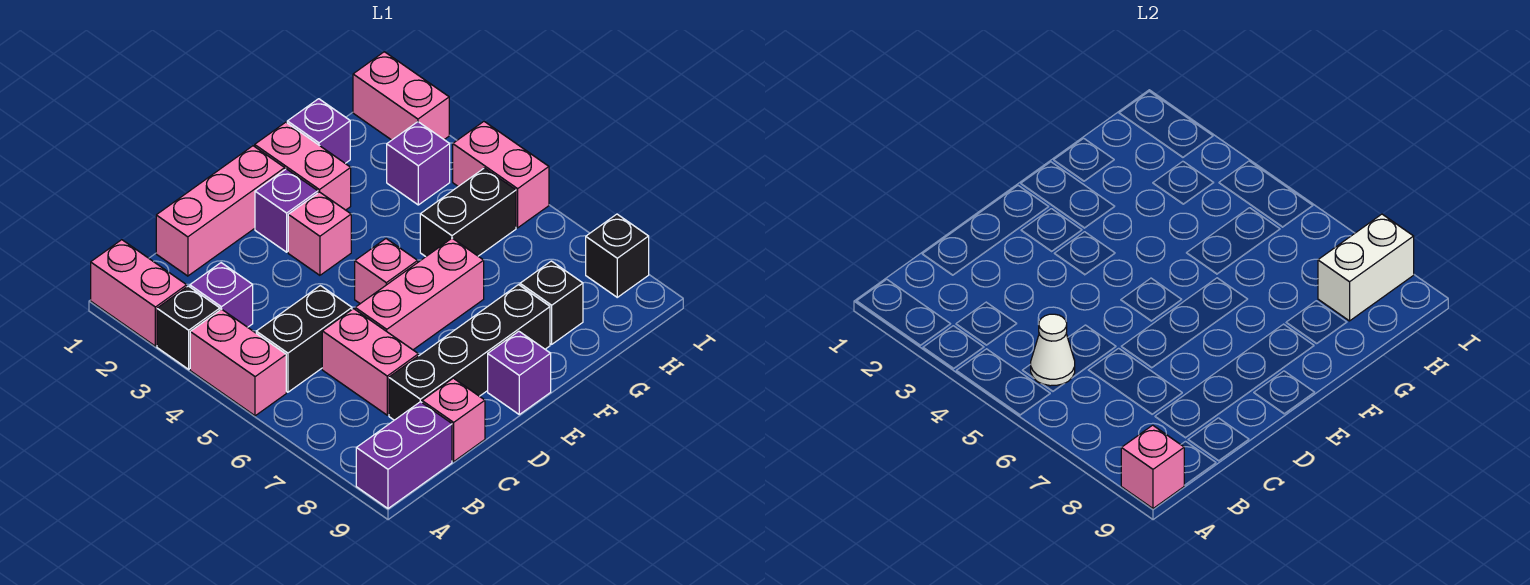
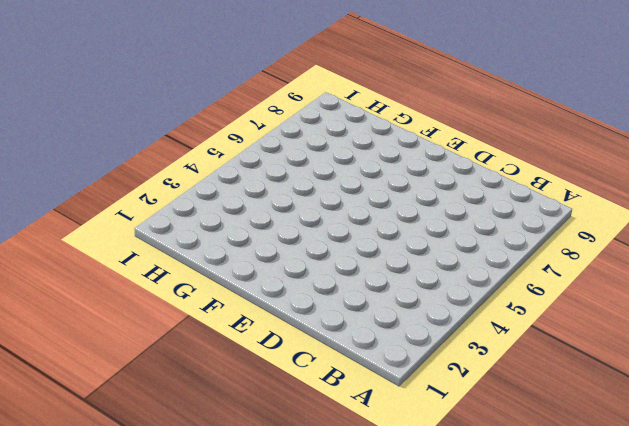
none -> pink 1x2 brick [91,240,187,346]
none -> black 1x1 brick [157,286,220,369]
none -> pink 1x2 brick [190,309,286,416]

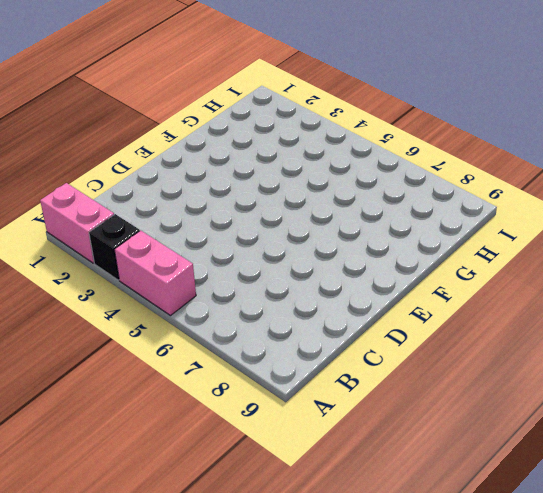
none -> purple 1x2 brick [356,402,452,509]
none -> purple 1x1 brick [190,263,253,327]
none -> black 1x2 brick [256,285,352,392]

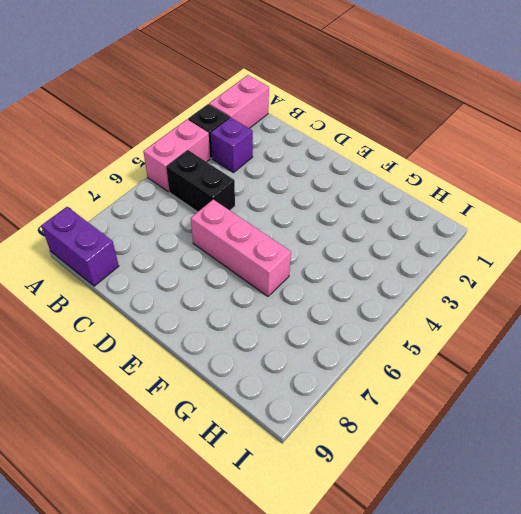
none -> pink 1x3 brick [156,146,285,276]
none -> pink 1x2 brick [322,309,418,415]
none -> black 1x4 brick [389,285,550,420]

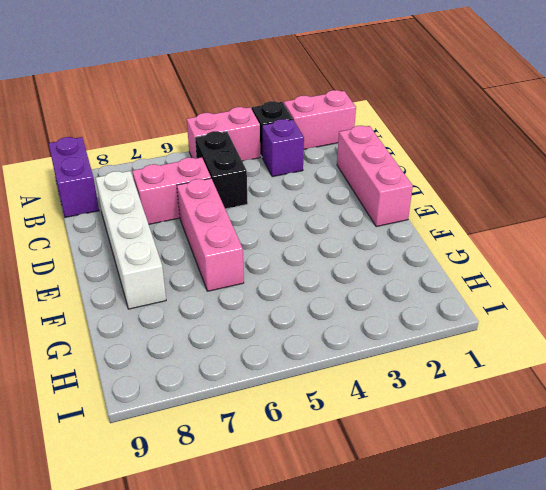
white 1x4 brick [96,171,166,309] -> black 1x4 brick [389,285,550,420]
none -> pink 1x1 brick [422,378,485,461]
none -> purple 1x1 brick [255,169,318,252]
none -> pink 1x1 brick [288,192,351,275]

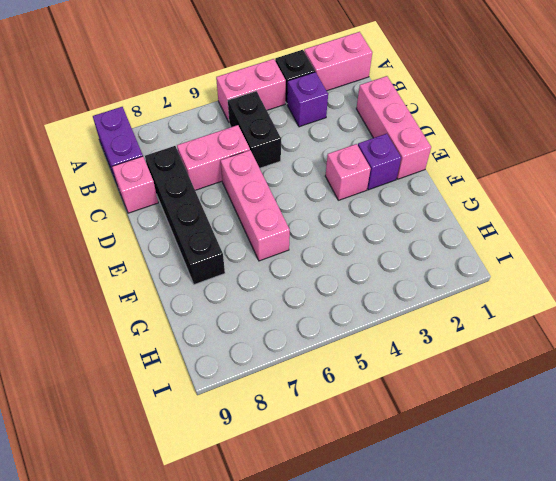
none -> pink 1x1 brick [355,239,418,304]
none -> purple 1x1 brick [488,331,551,414]
none -> pink 1x2 brick [255,122,351,210]

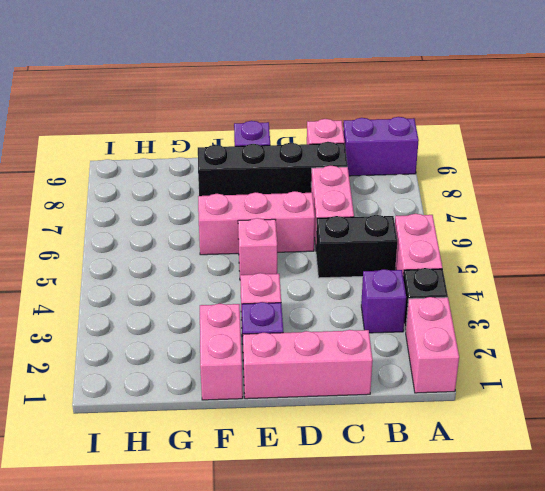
none -> purple 1x1 brick [287,99,350,163]
none -> black 1x2 brick [420,168,516,257]
none -> black 1x1 brick [520,261,583,344]

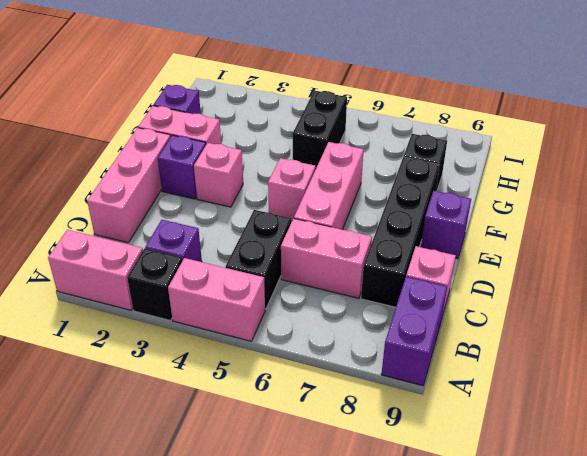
none -> purple 1x1 brick [387,122,450,205]
none -> pink 1x2 brick [353,52,449,140]
none -> pink 1x2 brick [453,122,549,228]

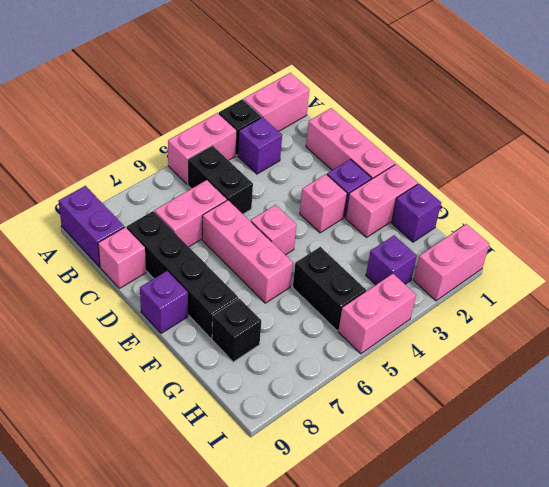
none -> black 1x1 brick [586,214,649,297]
none -> pink 1x1 brick [1121,425,1184,509]
none -> white 1x1 cone [1031,314,1075,386]

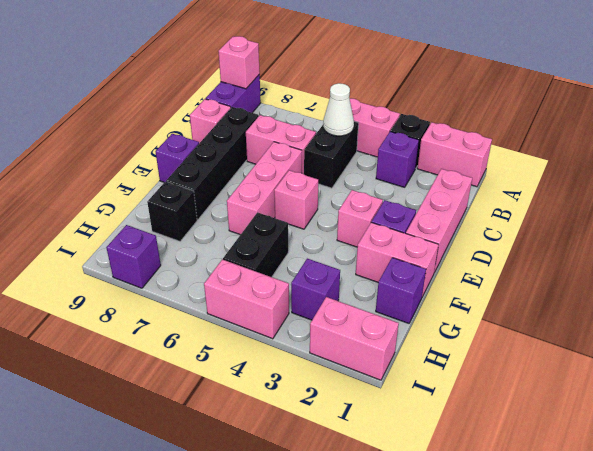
purple 1x1 brick [106,225,161,288] -> black 1x1 brick [586,214,649,297]
none -> white 1x2 brick [1318,214,1414,321]

